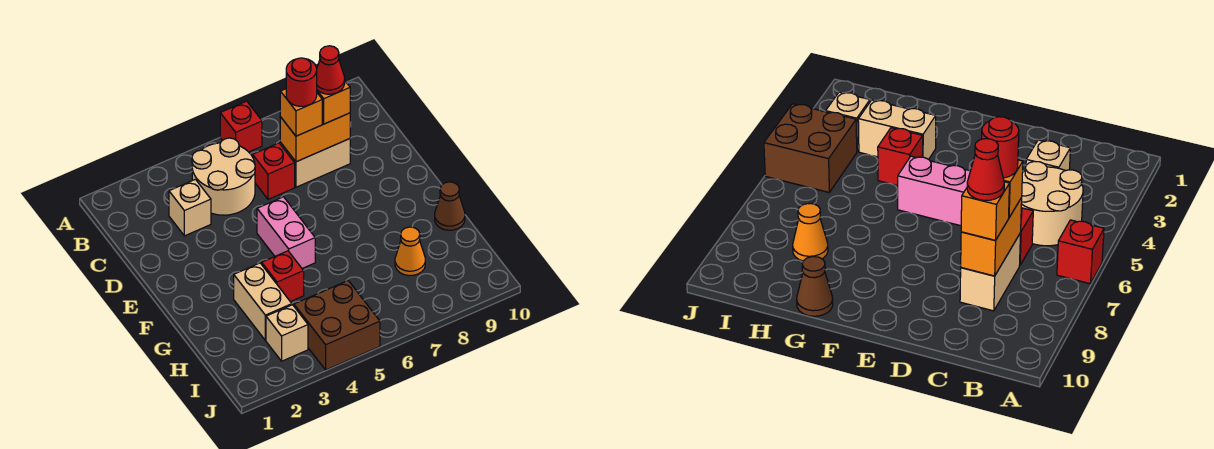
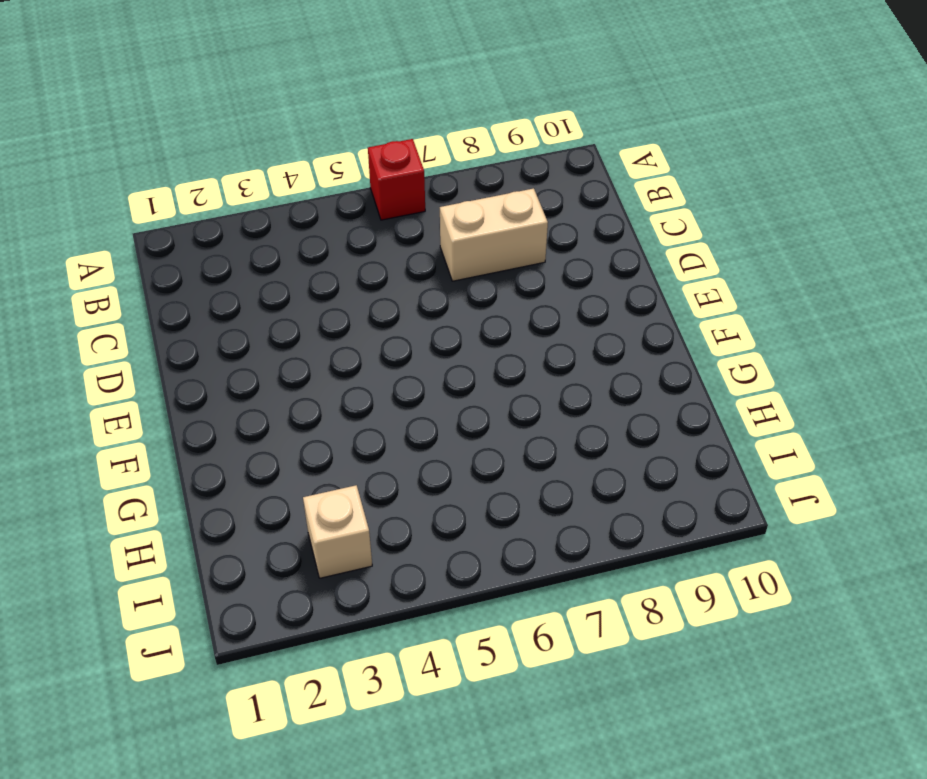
none -> tan 2x2 round brick [192,138,255,215]
none -> tan 1x1 brick [169,179,211,236]
none -> red 1x1 brick [253,143,295,199]

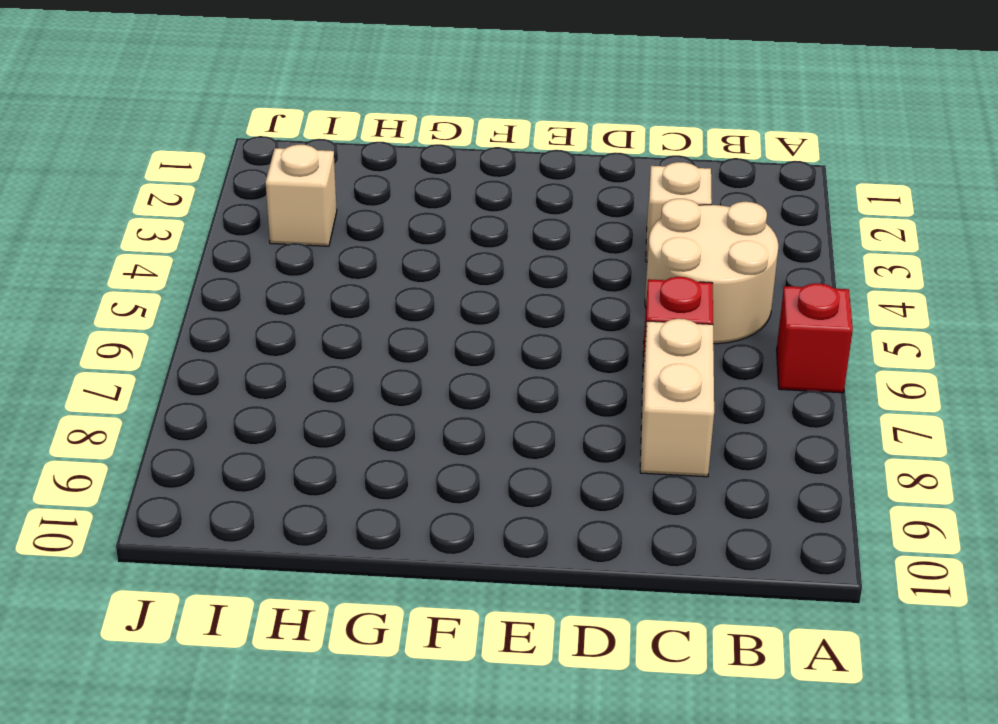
none -> pink 1x2 brick [257,197,315,268]
none -> tan 1x2 brick [234,263,292,340]
none -> red 1x1 brick [262,251,304,302]

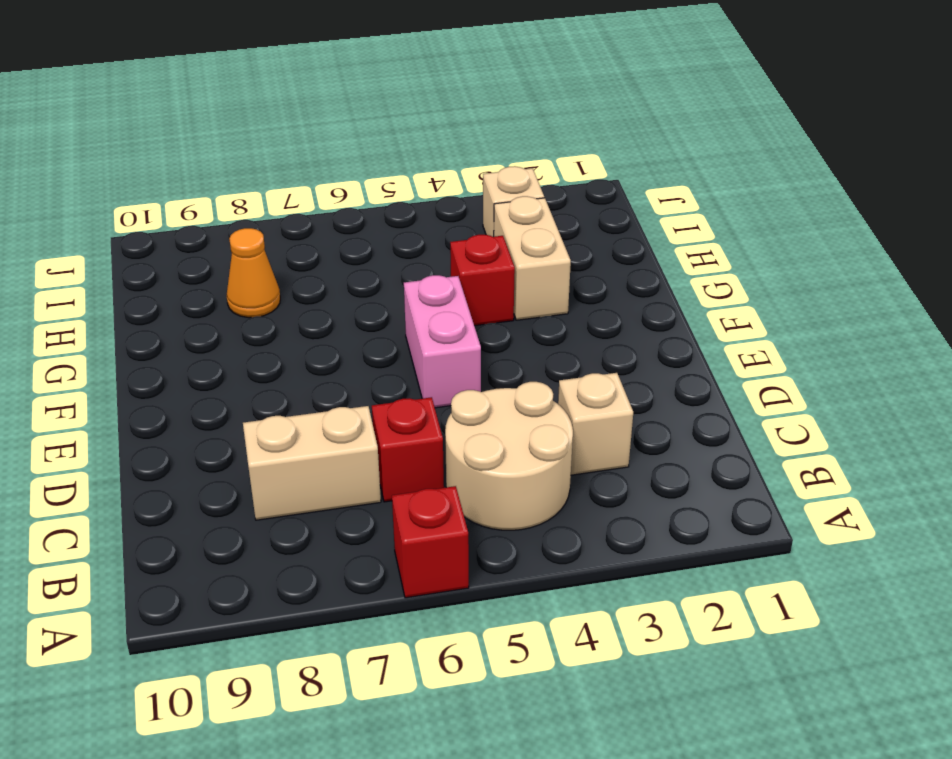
none -> brown 1x1 cone [435,182,465,230]
none -> brown 2x2 brick [294,281,380,370]
none -> orange 1x2 brick [280,113,350,162]

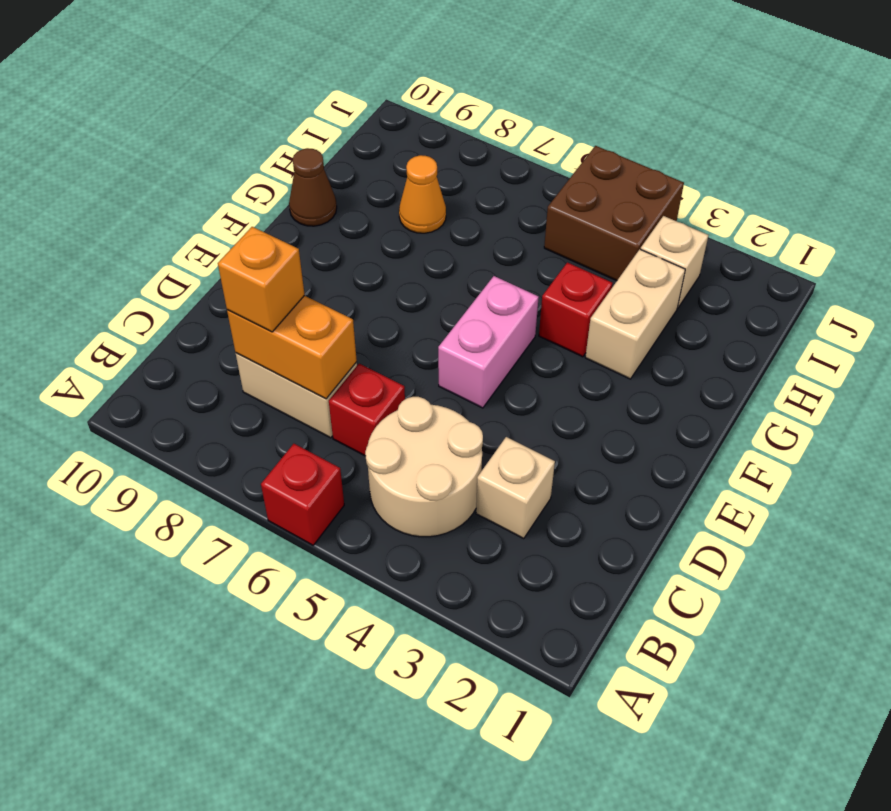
none -> orange 1x1 brick [280,89,322,136]
none -> red 1x1 round brick [286,58,317,106]
none -> red 1x1 cone [317,46,345,94]

